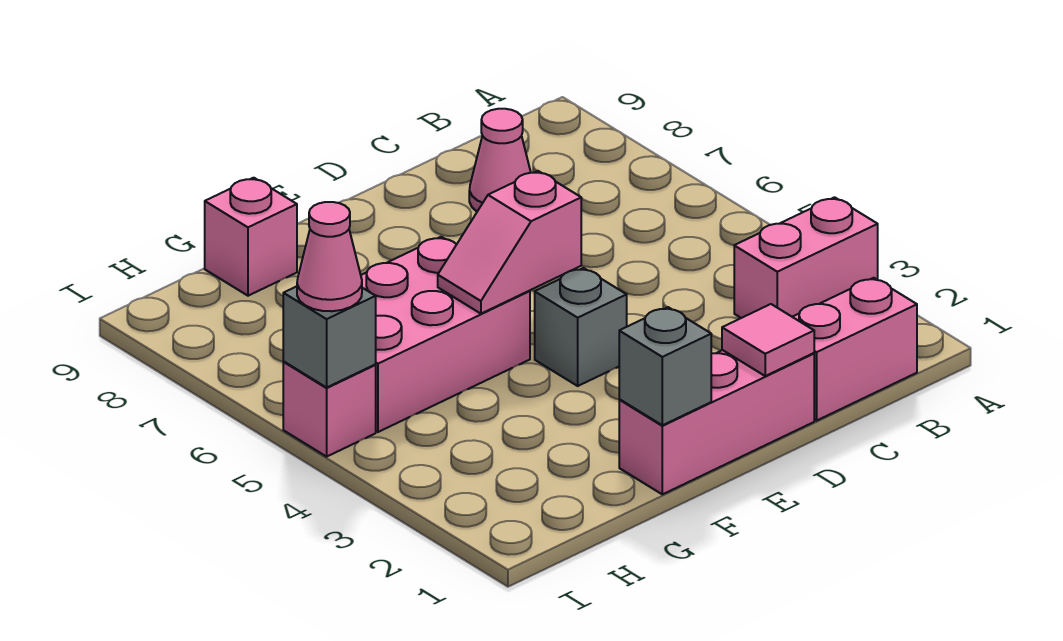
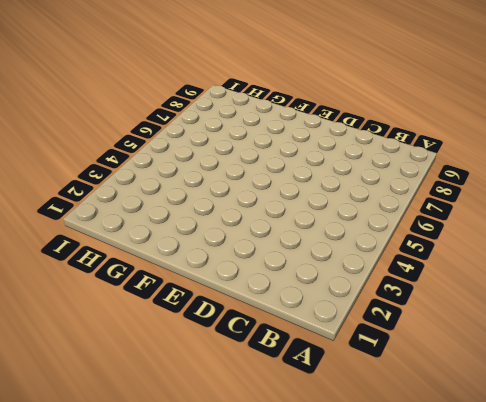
none -> pink 1x2 brick [734,197,878,318]
none -> pink 1x2 brick [793,278,917,420]
none -> pink 1x1 cone [469,109,531,211]

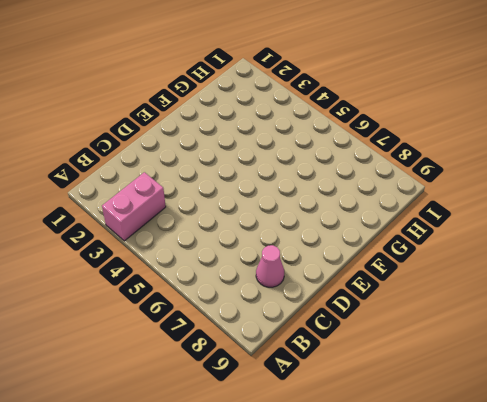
none -> pink 1x2 brick [793,278,917,420]
none -> pink 1x3 brick [619,350,814,494]
none -> grey 1x1 brick [535,268,627,386]

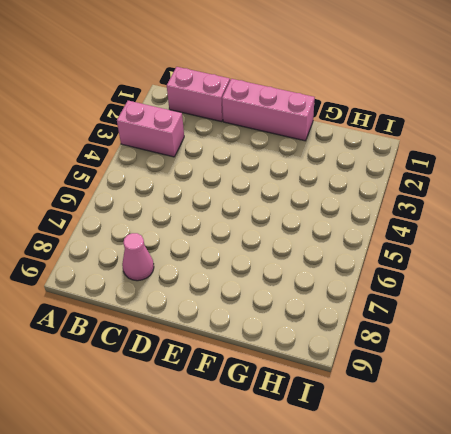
none -> grey 1x1 brick [535,268,627,386]
none -> pink 2x3 brick [361,237,530,432]
none -> pink 1x1 brick [205,178,297,296]

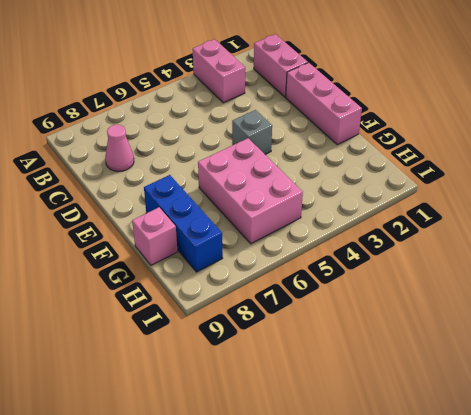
blue 1x3 brick [144,175,223,272] -> none
none -> pink 1x1 brick [283,362,376,457]
none -> pink 1x1 tile [722,304,814,376]
none -> pink 1x2 slope [438,171,581,314]

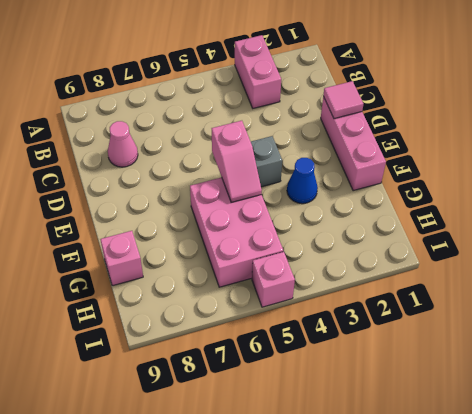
blue 1x1 cone [287,158,318,204] -> none
none -> pink 1x2 brick [793,278,917,420]
none -> grey 1x1 brick [619,307,711,425]
none -> grey 1x1 brick [283,286,376,387]

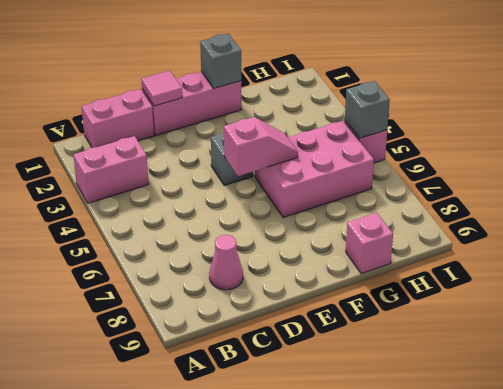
none -> pink 1x1 cone [297,202,362,311]

